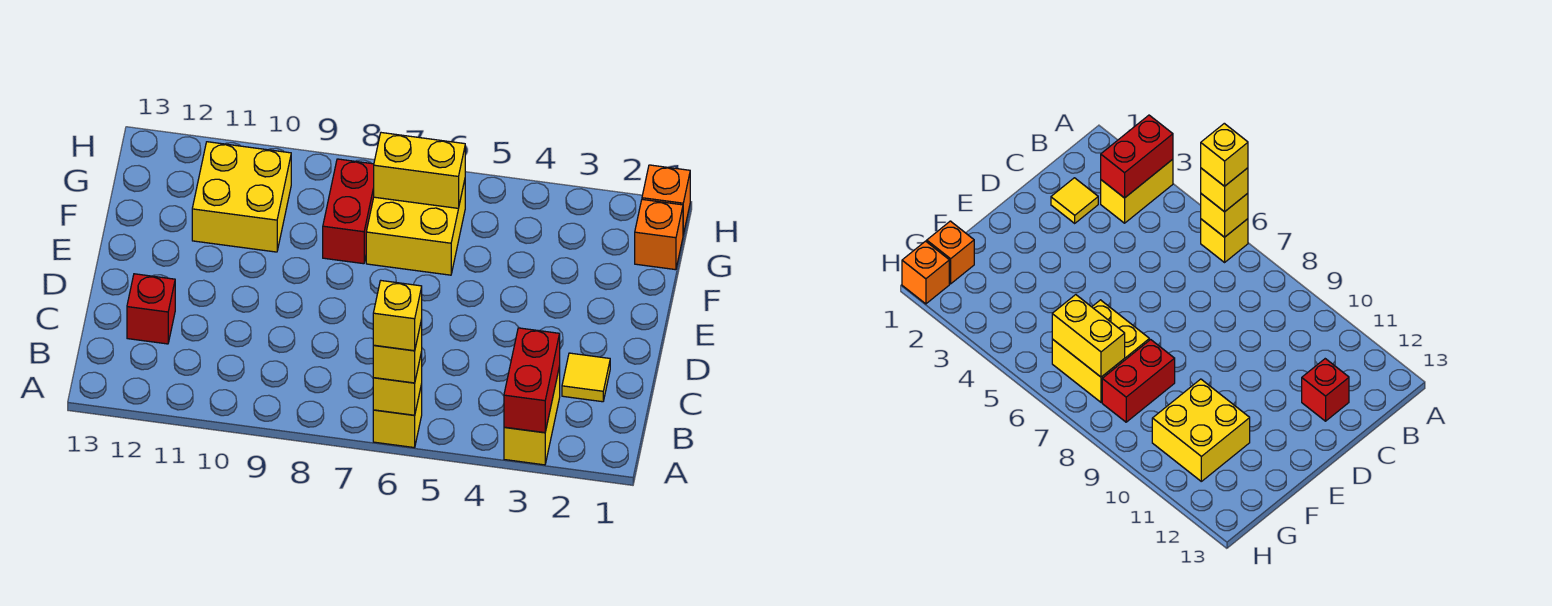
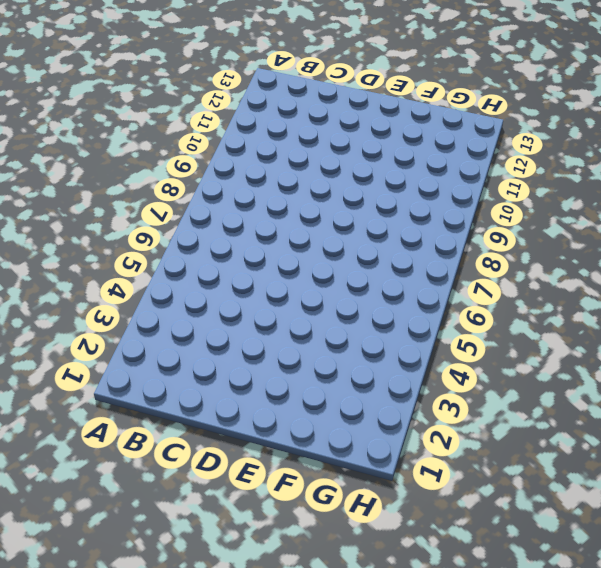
none -> yellow 1x2 brick [504,366,560,465]
none -> yellow 1x1 brick [373,384,422,448]
none -> yellow 1x1 tile [562,353,610,402]

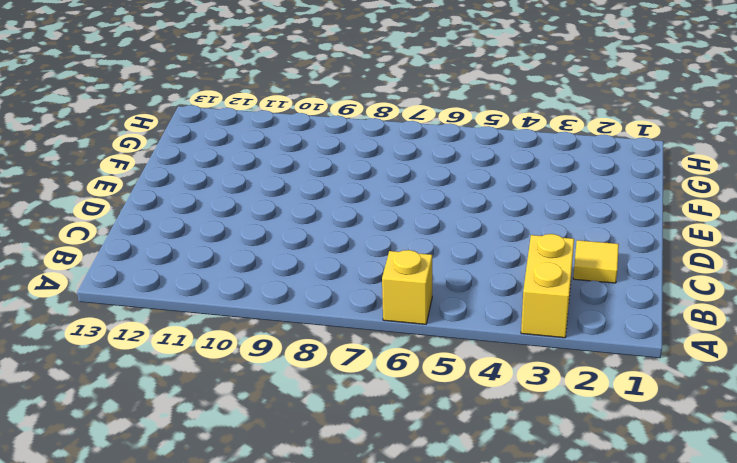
none -> red 1x1 brick [127,274,175,344]
none -> yellow 2x2 brick [366,180,465,275]
none -> red 1x2 brick [323,159,374,264]

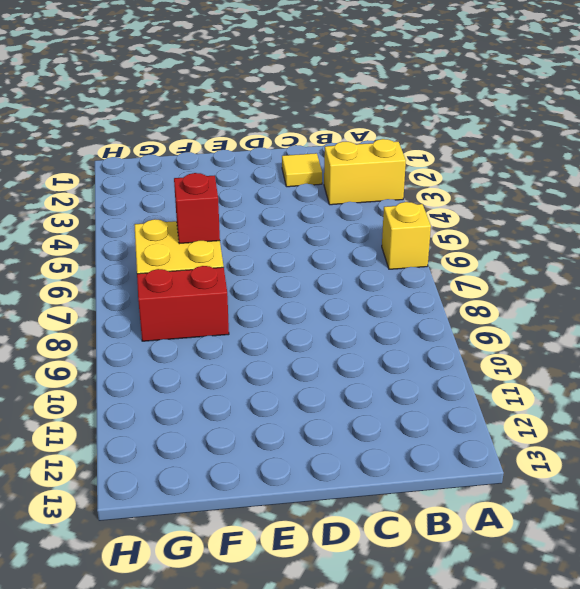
red 1x1 brick [174,173,220,244] -> red 1x1 brick moved to [127,274,175,344]
none -> yellow 2x2 brick [192,142,291,252]
none -> orange 1x1 brick [635,199,683,270]
none -> orange 1x1 brick [642,165,690,234]

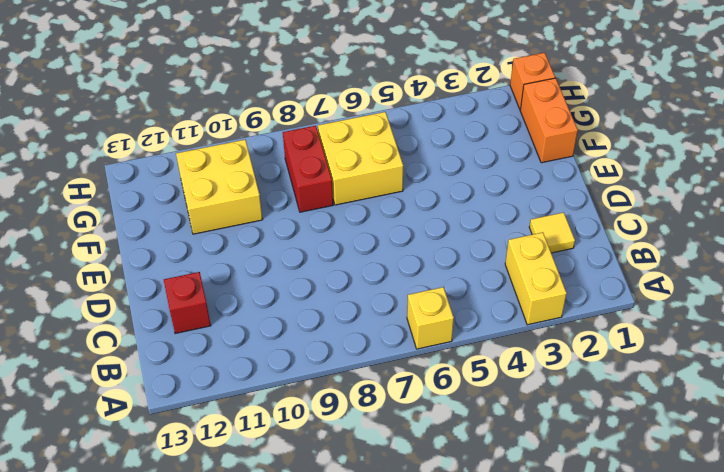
orange 1x2 brick [520,78,578,163] -> orange 1x1 brick [635,199,683,270]
none -> red 1x2 brick [504,328,560,433]
none -> yellow 1x1 brick [373,352,422,415]
none -> yellow 1x2 brick [374,133,465,208]

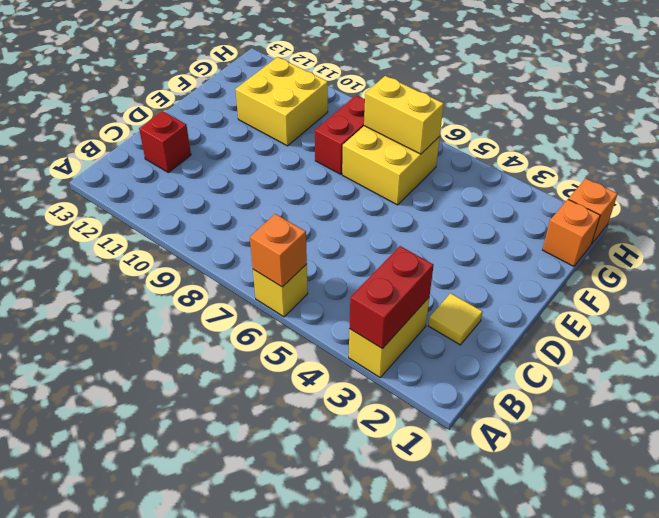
orange 1x1 brick [250,214,307,287] -> yellow 1x1 brick [373,352,422,415]
none -> yellow 1x1 brick [373,320,422,383]
none -> yellow 1x1 brick [373,281,422,351]

